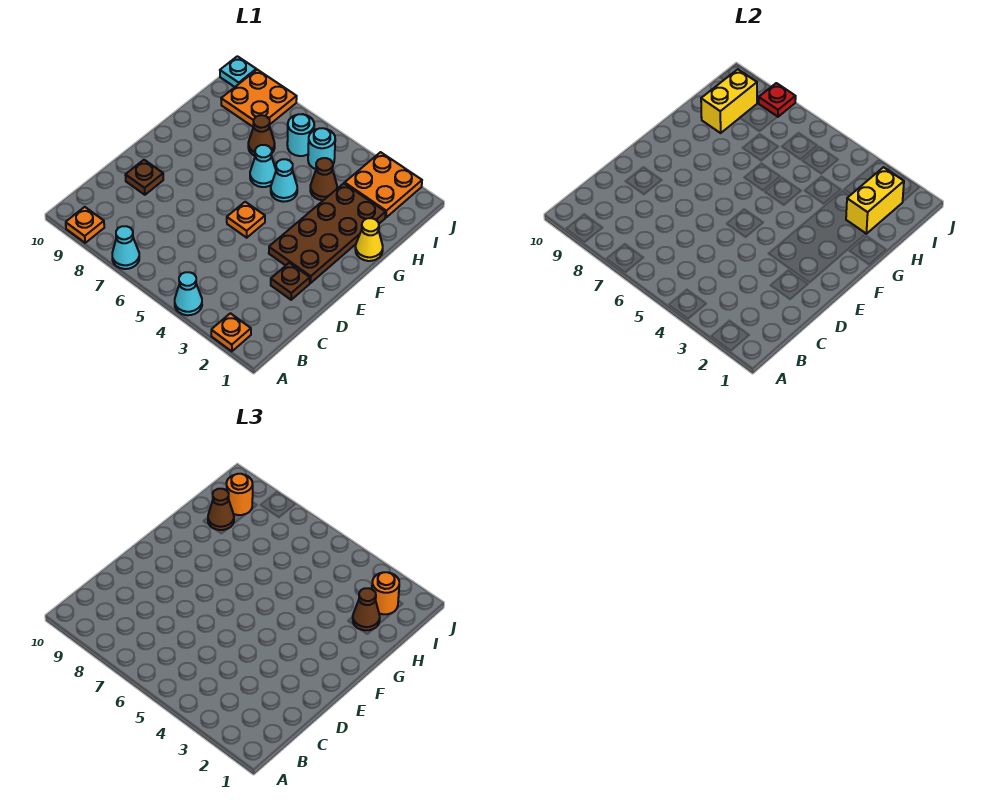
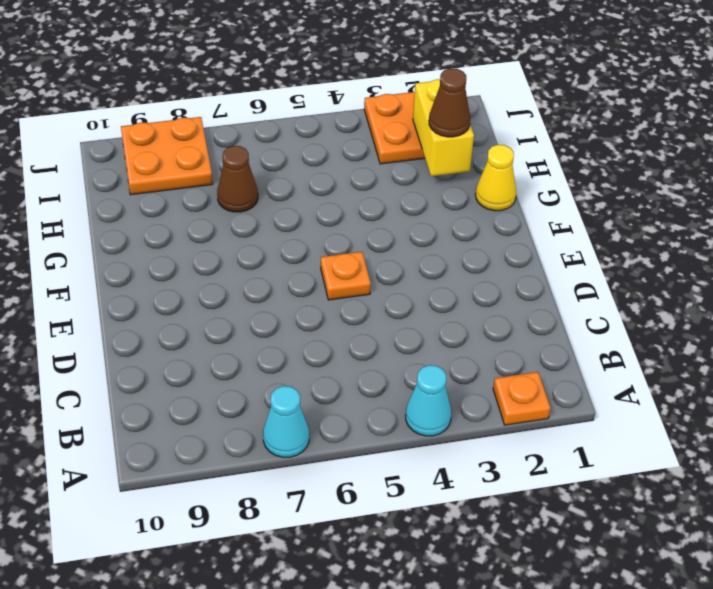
none -> orange 1x1 plate [66,207,104,243]
none -> brown 1x1 plate [271,263,310,300]
none -> brown 1x1 plate [125,160,163,195]

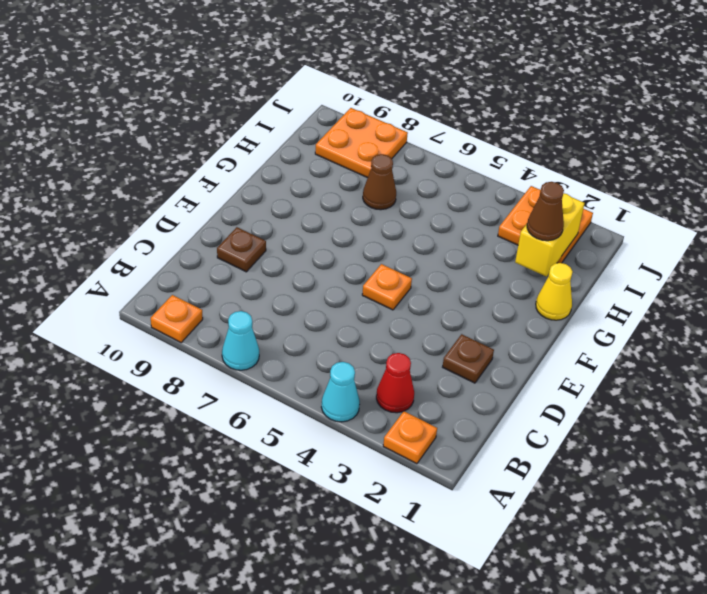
red 1x1 cone [376,353,414,413] -> none
none -> brown 2x4 plate [269,183,386,283]
none -> cyan 1x1 cone [271,159,297,202]
none -> cyan 1x1 cone [250,145,276,187]

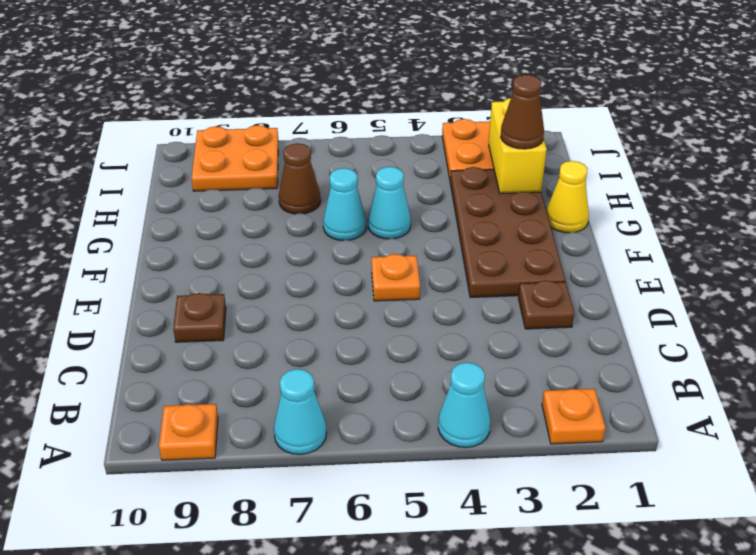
none -> brown 1x1 cone [310,158,337,200]
none -> cyan 1x1 round brick [308,128,335,169]
none -> cyan 1x1 round brick [287,114,314,156]

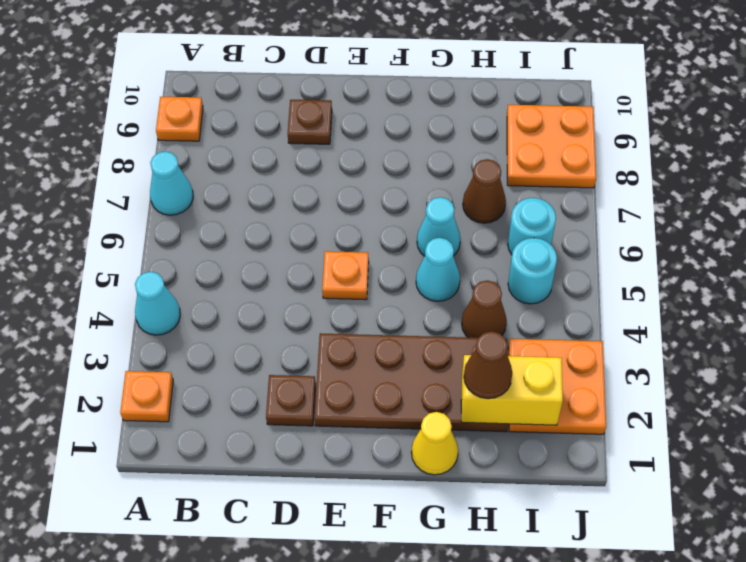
none -> cyan 1x1 plate [220,56,256,87]
none -> yellow 1x2 brick [701,69,757,133]
none -> red 1x1 plate [759,83,796,117]

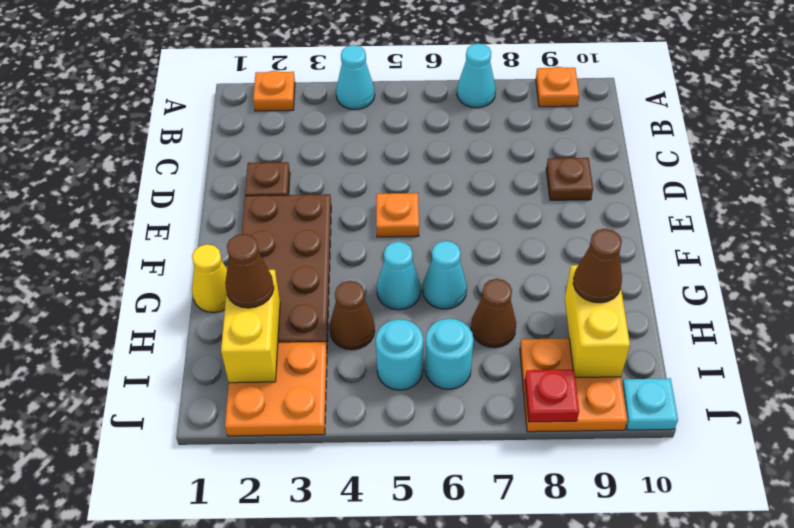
none -> orange 1x1 round brick [372,572,399,614]
none -> orange 1x1 round brick [226,474,253,515]

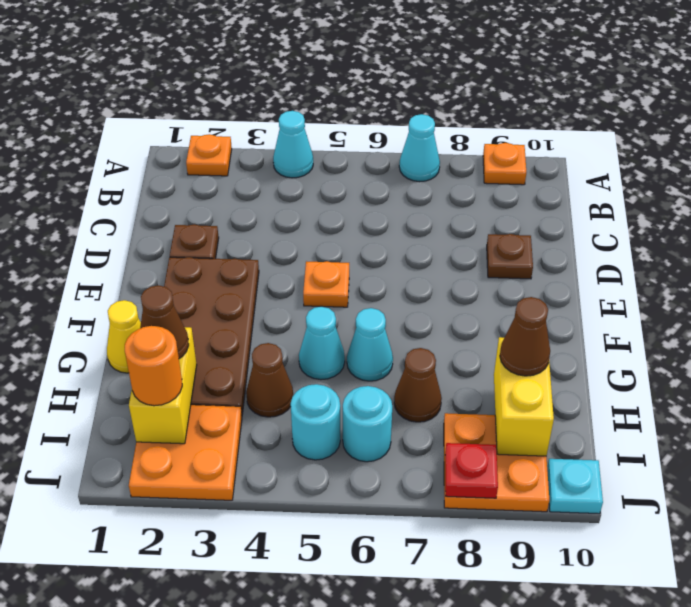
none -> orange 1x1 round brick [226,474,253,515]

